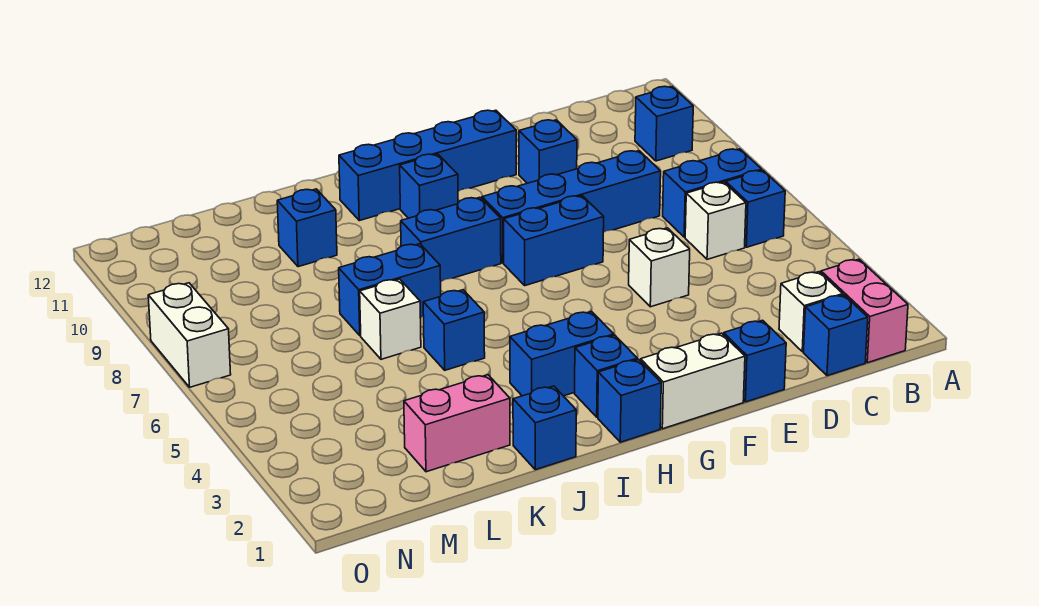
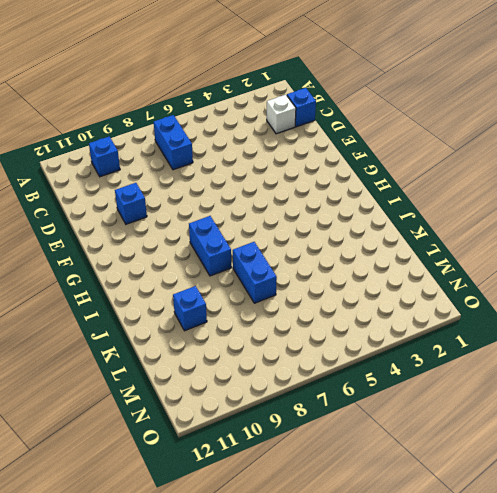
none -> pink 1x2 brick [821,259,908,363]
none -> blue 1x1 brick [726,170,785,247]
none -> white 1x1 brick [685,182,746,259]

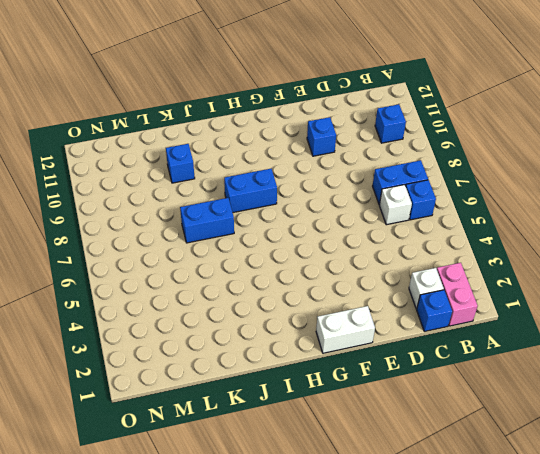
none -> blue 1x4 brick [482,151,661,263]
none -> blue 1x1 brick [724,320,786,402]
none -> white 1x1 brick [629,228,690,307]

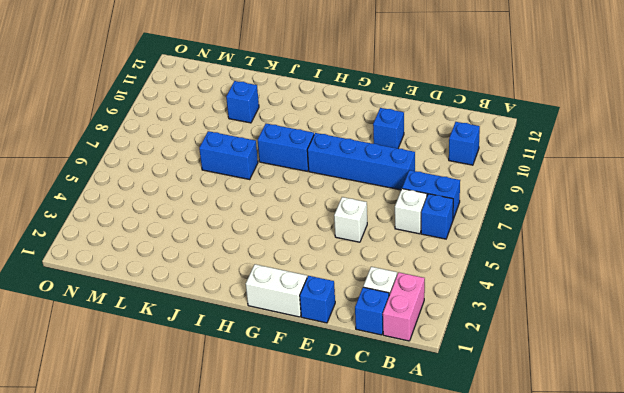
none -> blue 1x2 brick [504,196,604,286]
none -> blue 1x4 brick [339,110,516,221]
none -> blue 1x1 brick [598,359,661,442]

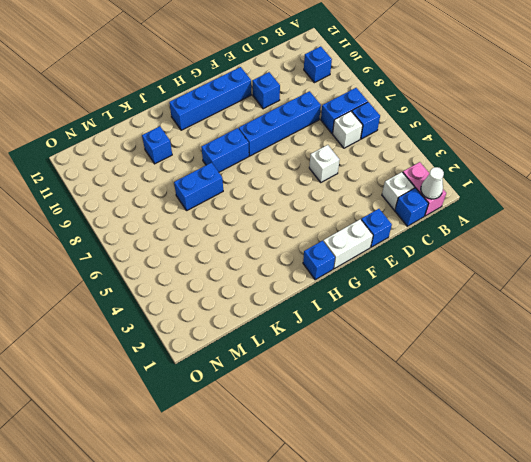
white 1x1 cone [421,167,444,199] -> none
none -> blue 1x2 brick [504,196,604,286]
none -> blue 1x1 brick [575,335,637,417]
none -> blue 1x2 brick [510,311,614,396]

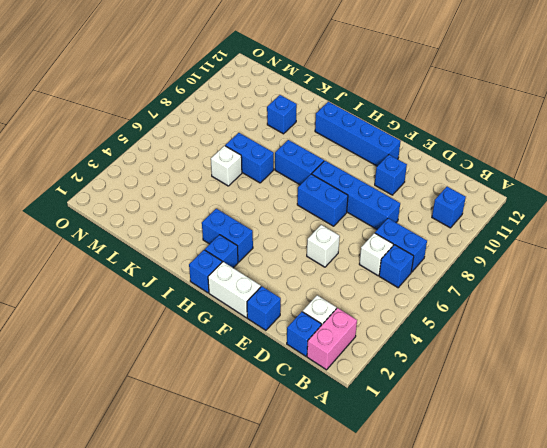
none -> blue 1x1 brick [400,154,458,218]
none -> blue 1x1 brick [513,386,576,470]
none -> blue 1x1 brick [423,290,485,370]

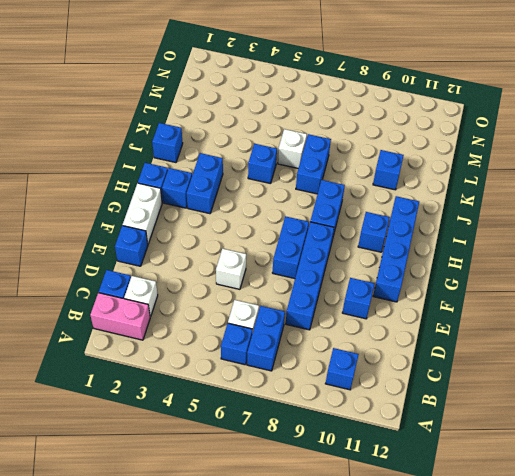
none -> pink 1x2 brick [404,375,510,472]
none -> white 1x2 brick [148,283,231,387]

